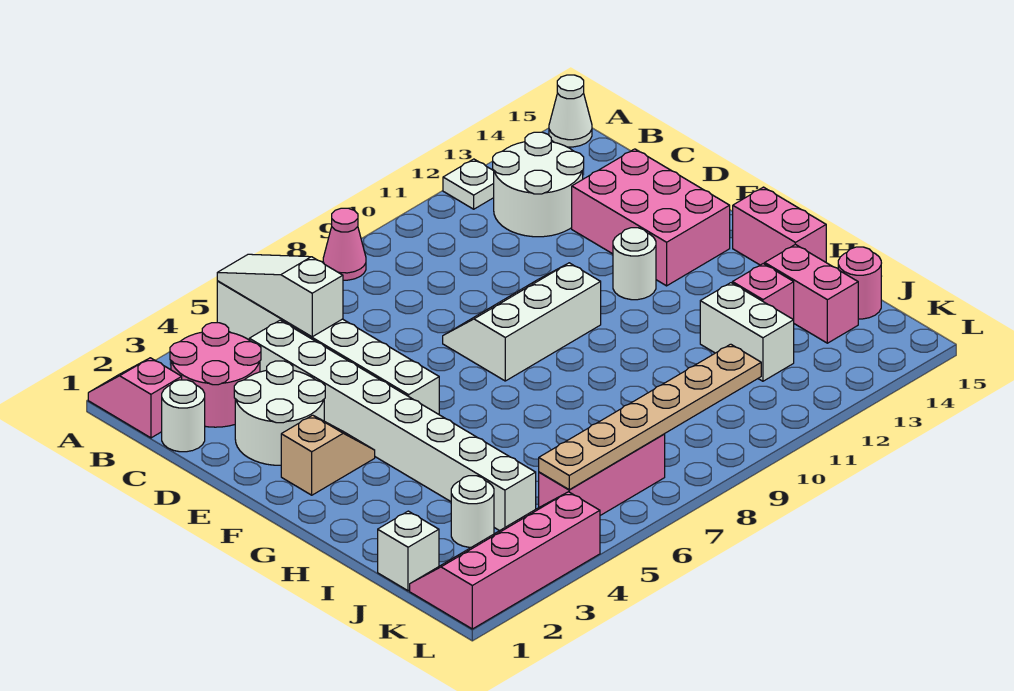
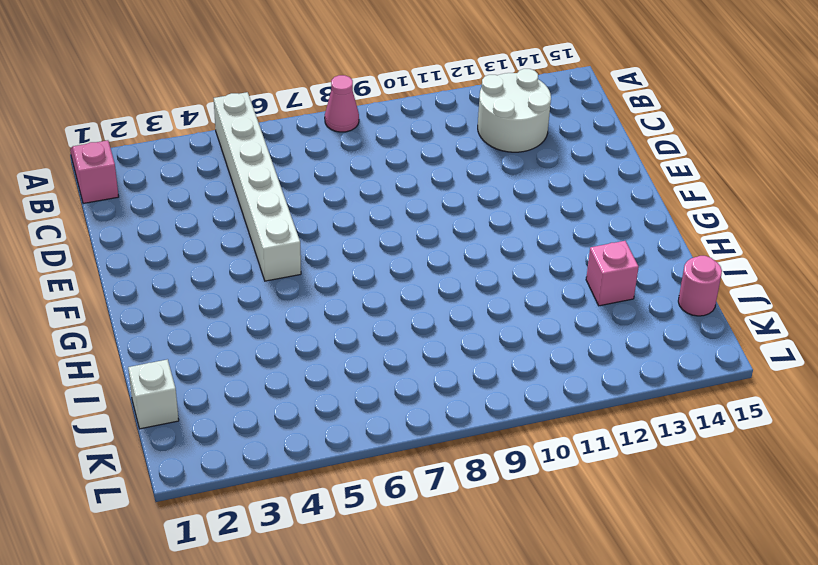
none -> white 1x1 plate [443,159,494,209]
none -> white 1x1 cone [549,75,592,147]
none -> pink 2x2 round brick [170,323,261,427]

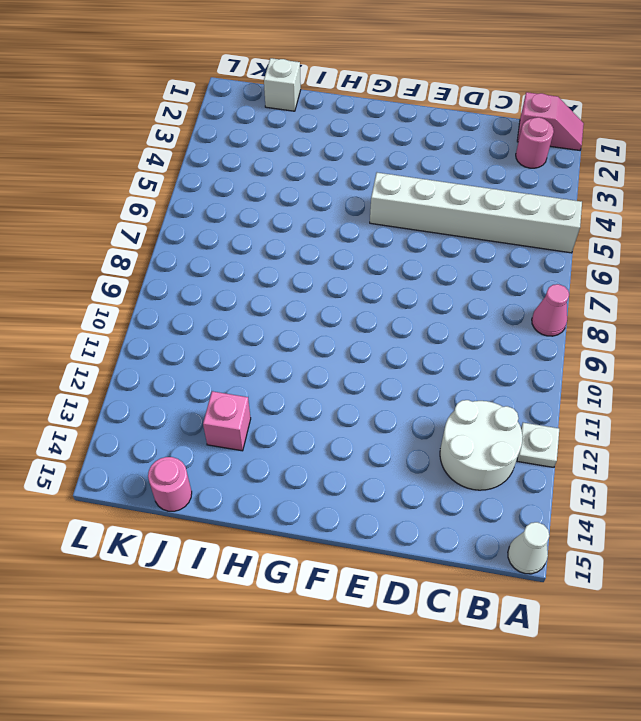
pink 1x1 round brick [516,117,554,168] -> pink 2x2 round brick [170,323,261,427]
none -> white 1x1 round brick [162,380,205,452]
none -> white 1x8 brick [249,320,536,531]
none -> white 2x2 round brick [234,361,325,465]

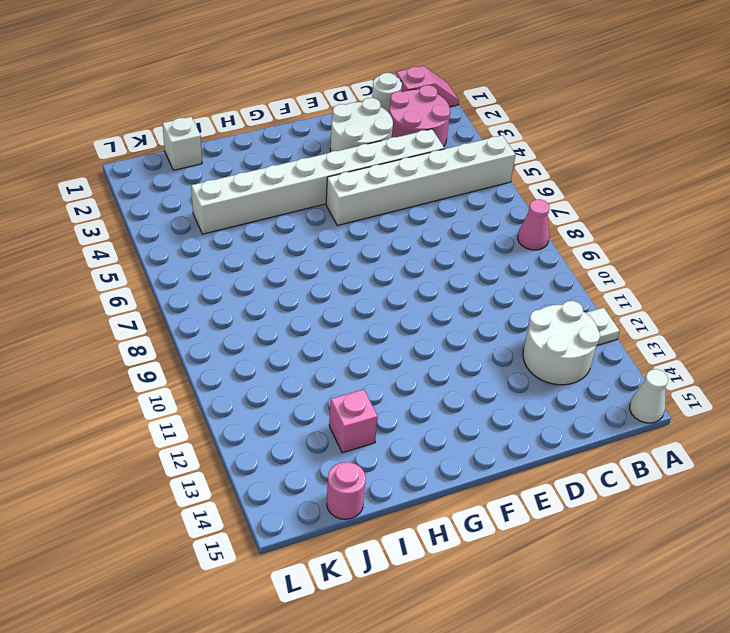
none -> pink 2x3 brick [572,149,730,286]
none -> white 2x3 slope [443,263,601,381]
none -> tan 1x2 slope [281,415,375,495]

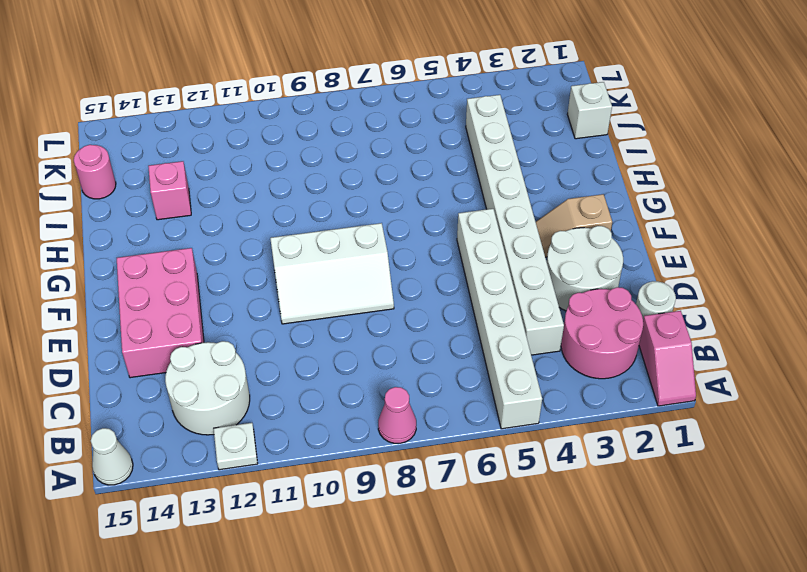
none -> white 1x1 round brick [613,228,656,300]
none -> pink 1x2 brick [733,187,826,265]
none -> white 1x2 brick [700,283,794,381]

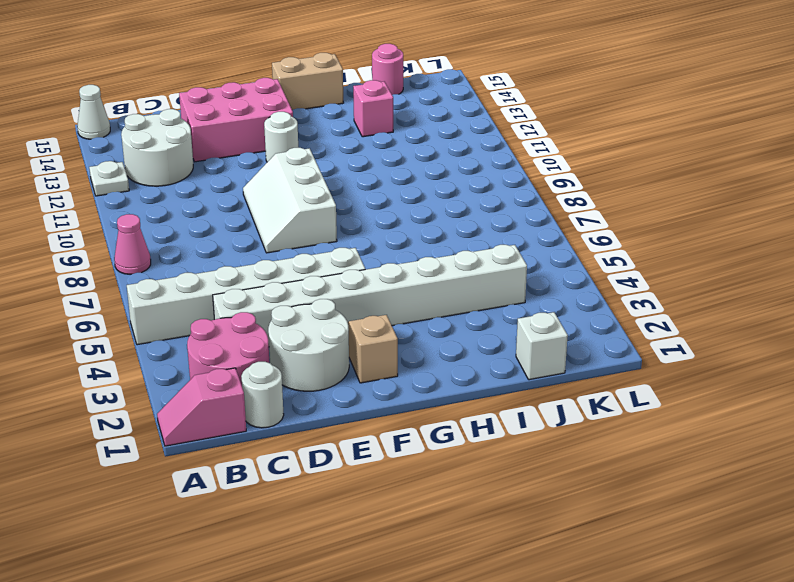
tan 1x2 brick [272,53,343,110] -> pink 1x2 brick [733,187,826,265]
none -> white 1x2 brick [700,283,794,381]
none -> pink 1x2 brick [765,244,858,343]
none -> white 1x1 round brick [451,476,494,547]

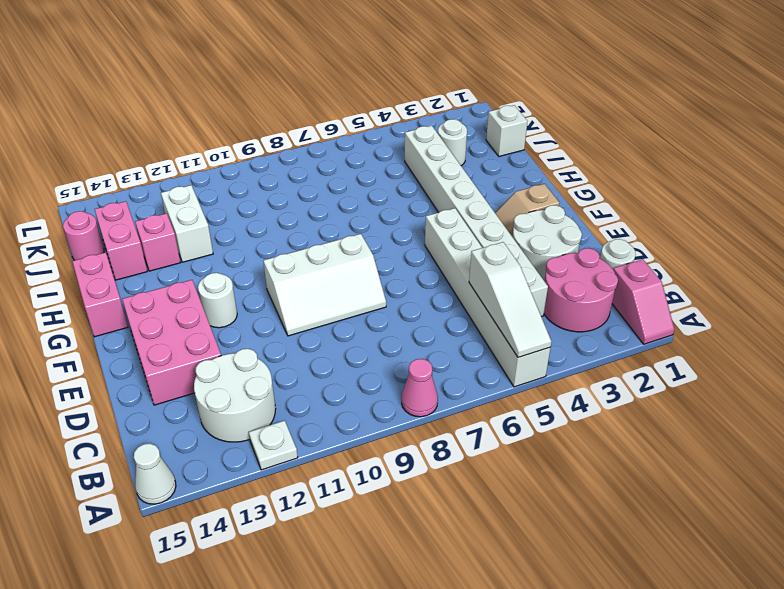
none -> pink 2x4 slope [410,492,600,629]
none -> pink 1x3 brick [539,434,665,515]
none -> tan 1x6 plate [539,344,761,490]

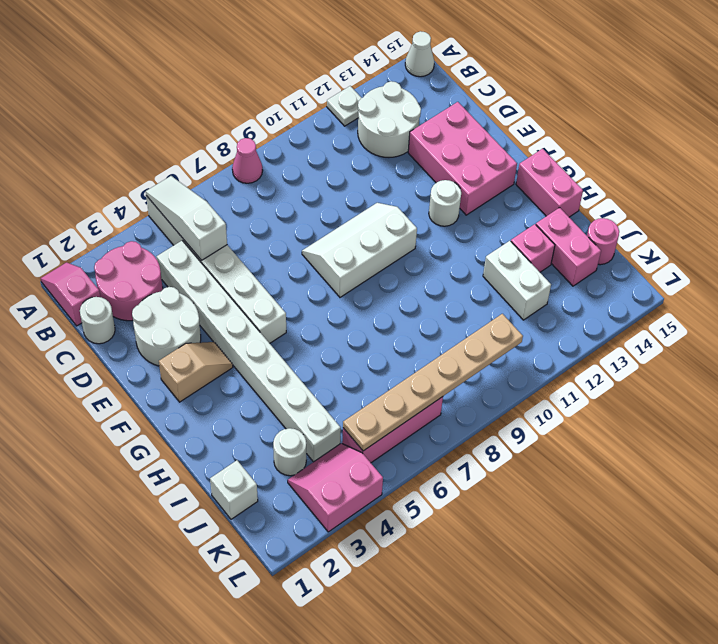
pink 2x2 slope [288,443,383,532] -> pink 2x4 slope [410,492,600,629]

